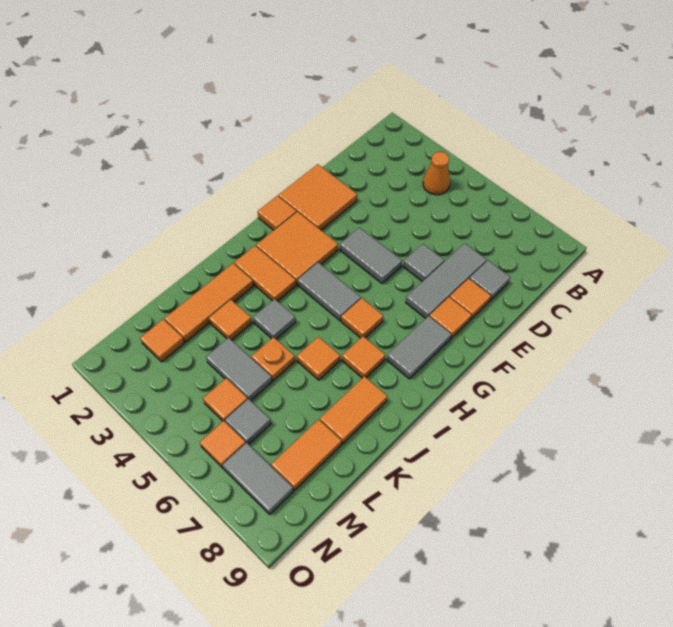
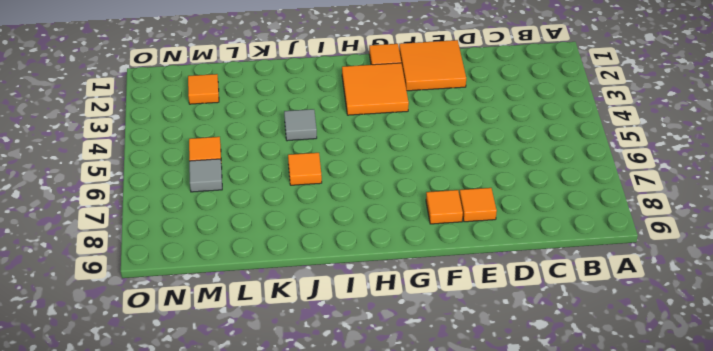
none -> orange 1x1 cone [423,152,450,195]
none -> grey 1x3 tile [406,243,487,319]
none -> grey 1x1 tile [469,261,510,300]

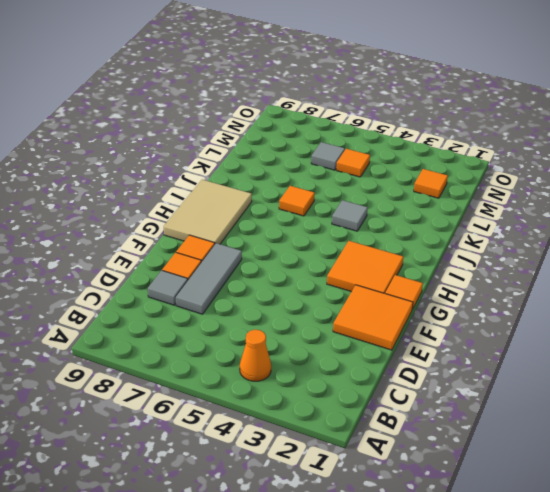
tan 2x3 tile [164,180,252,244] -> grey 1x2 tile [387,316,451,379]
none -> grey 1x1 tile [403,244,444,282]
none -> grey 1x2 tile [340,228,402,283]
none -> grey 1x2 tile [298,263,361,321]

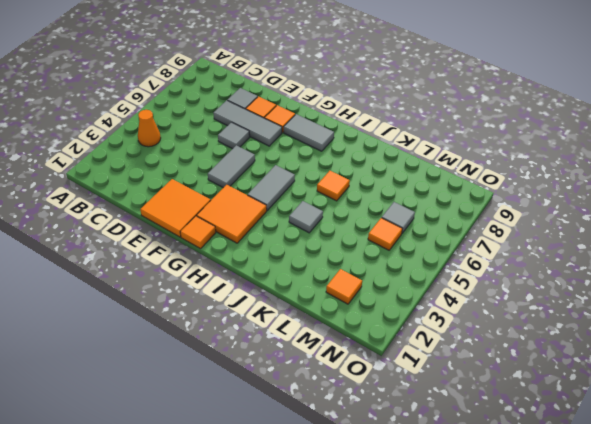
none -> orange 1x1 tile [341,298,383,338]
none -> orange 1x2 tile [234,246,296,301]
none -> orange 1x1 tile [342,336,385,378]

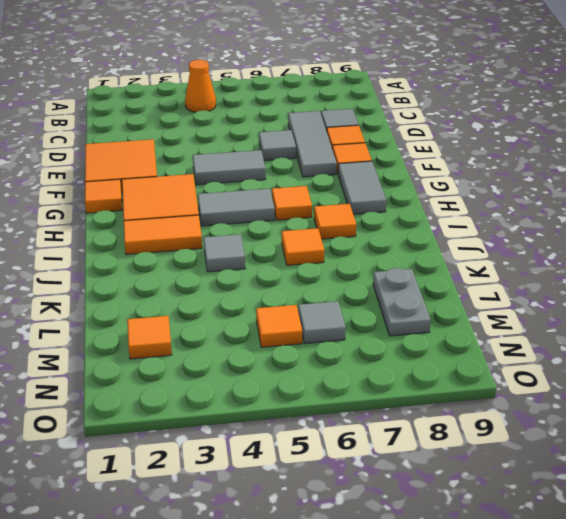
grey 1x2 plate [373,268,431,336] -> orange 1x2 tile [271,420,342,490]
none -> orange 1x3 tile [165,264,253,342]
none -> orange 1x2 tile [320,376,387,444]
none -> orange 1x1 tile [209,300,252,340]

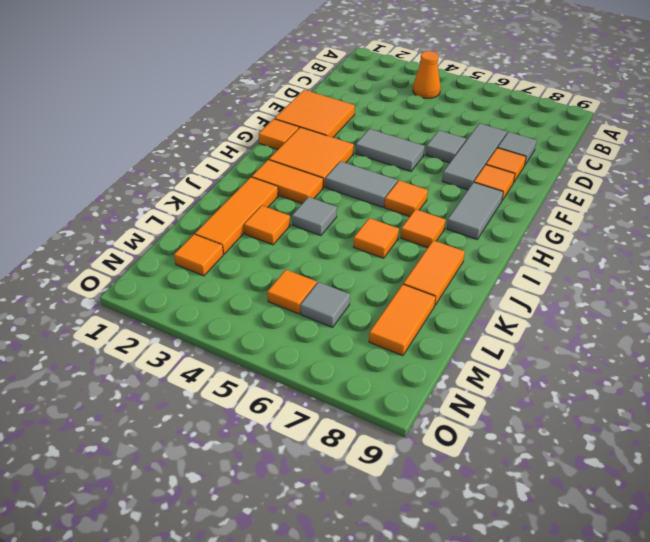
none -> orange 1x1 plate [251,337,295,381]
none -> grey 1x2 tile [206,338,272,401]
none -> orange 1x1 tile [200,421,246,468]

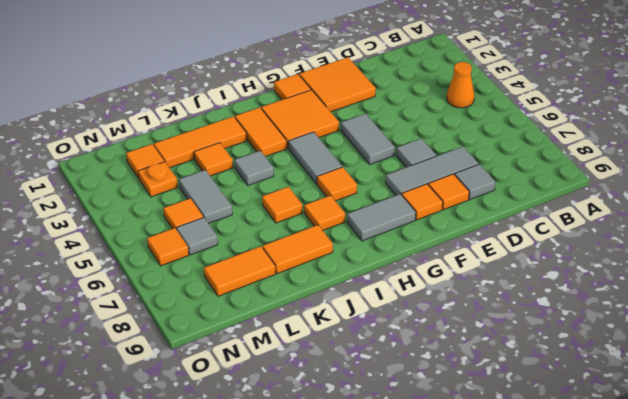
orange 1x1 plate [138,162,178,197] -> orange 1x1 plate moved to [251,337,295,381]
none -> grey 1x2 tile [223,443,293,514]

